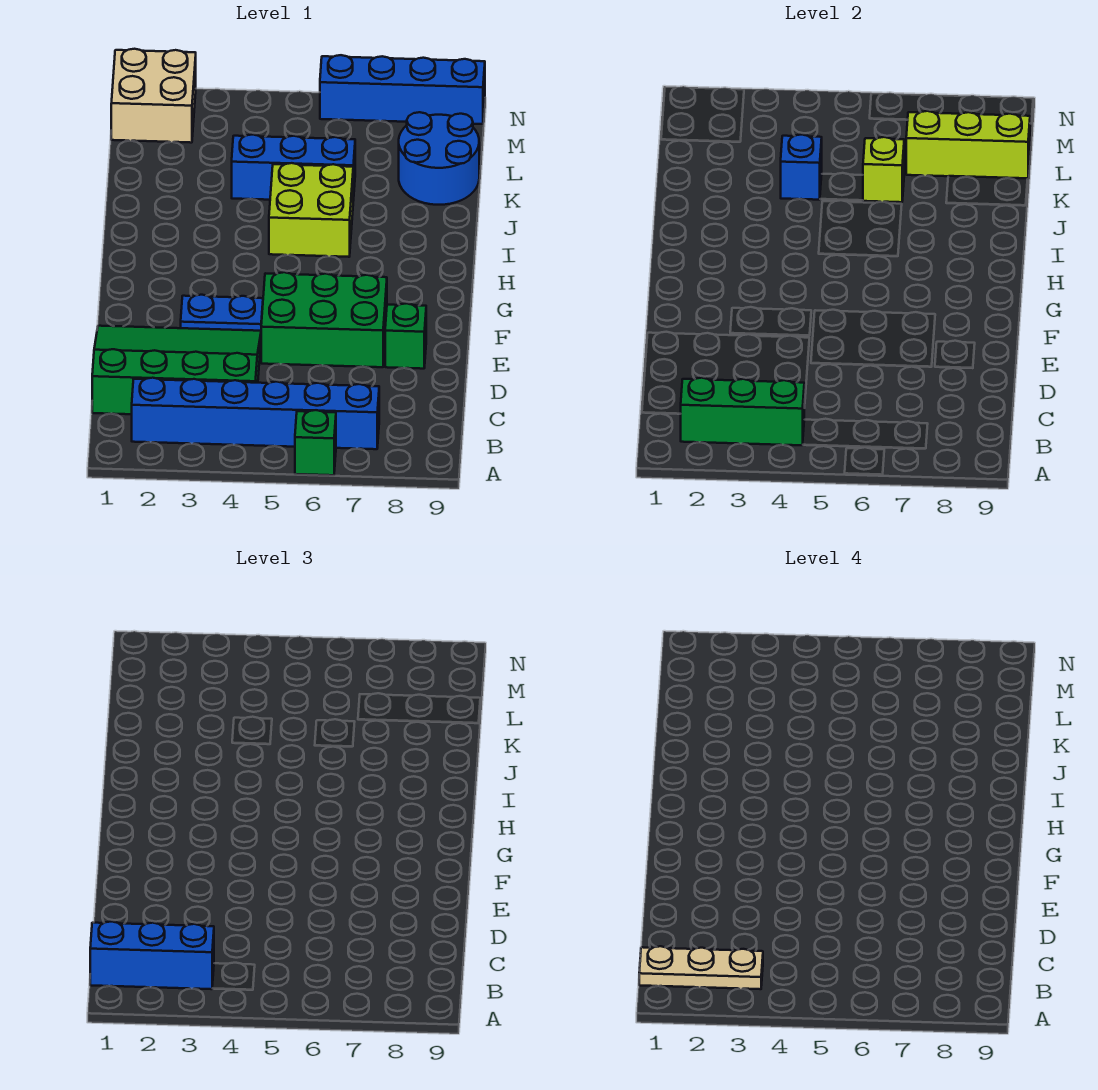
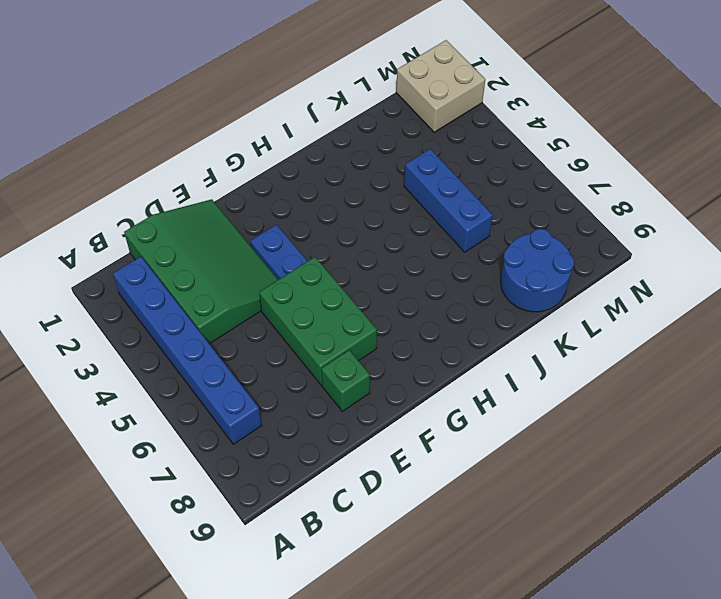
none -> green 1x1 brick [295,410,336,475]
none -> lime 2x2 brick [269,163,353,257]
none -> blue 1x4 brick [320,55,485,124]

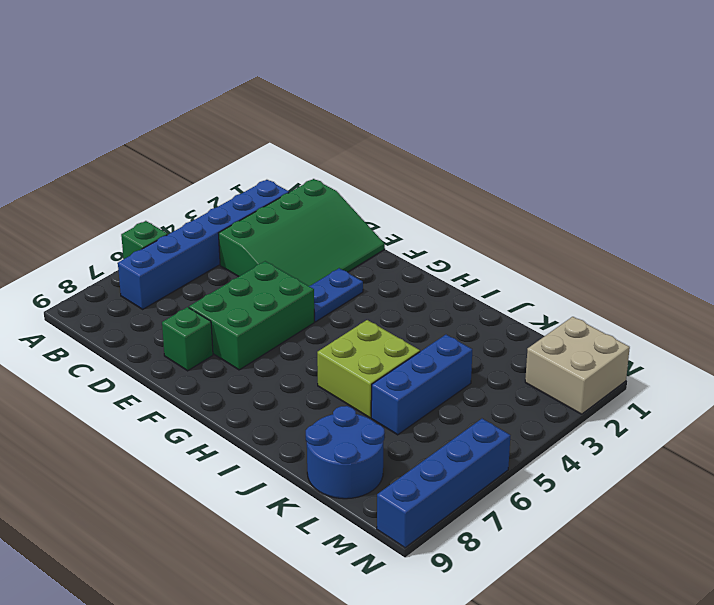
none -> green 1x3 brick [681,378,804,445]
none -> blue 1x1 brick [781,135,822,200]
none -> lime 1x1 brick [863,137,904,202]

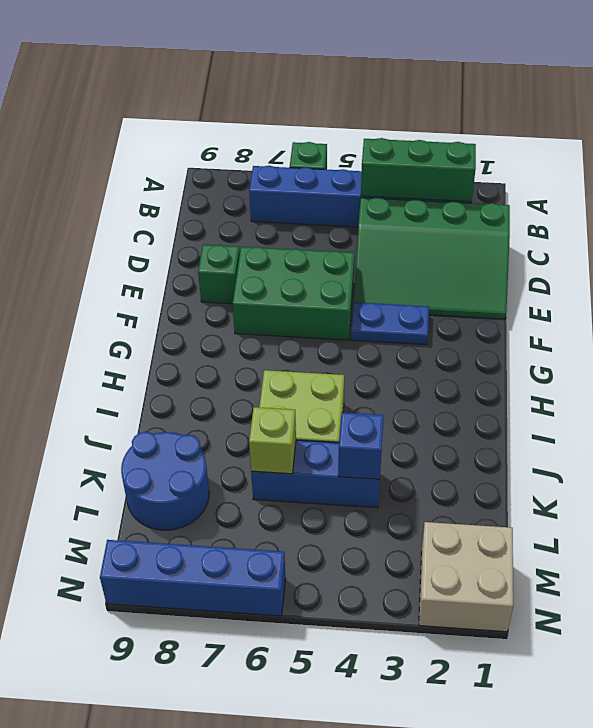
none -> lime 1x3 brick [906,111,1030,178]
none -> blue 1x3 brick [90,922,214,989]
none -> tan 1x3 plate [639,946,763,989]

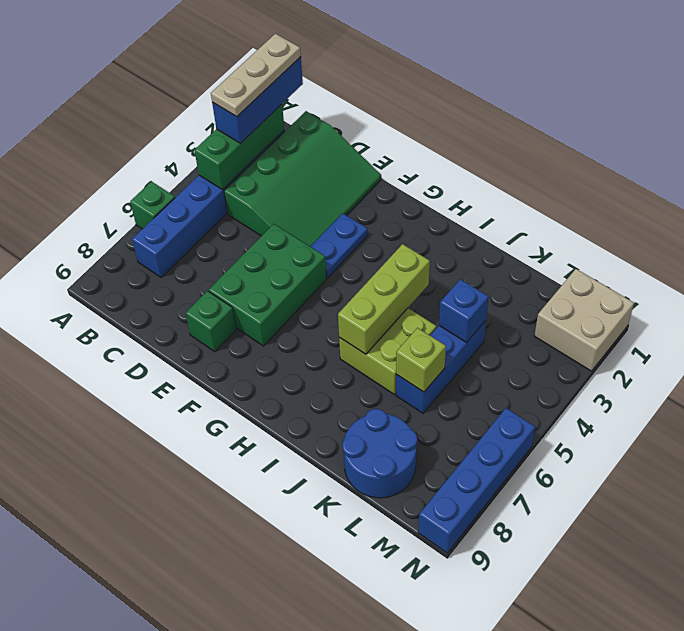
lime 1x3 brick [338,244,430,354] -> lime 1x3 brick moved to [906,111,1030,178]

